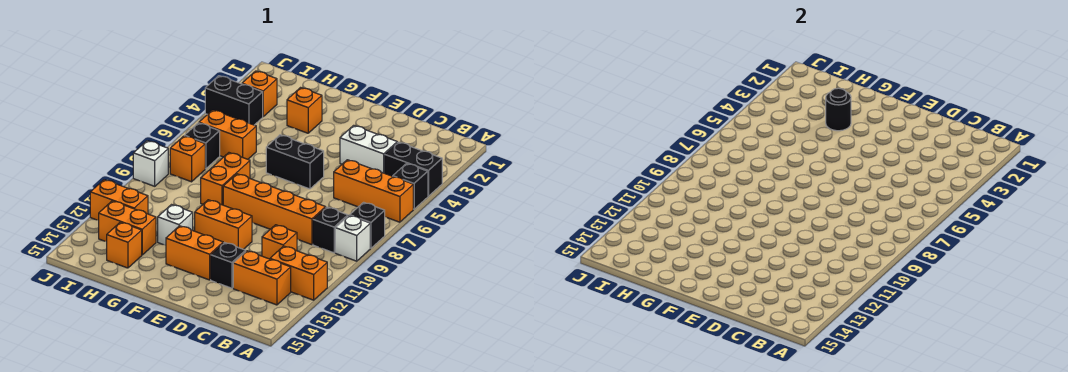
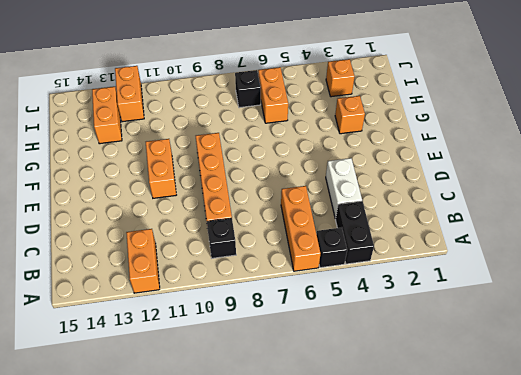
none -> black 1x1 brick [350,202,385,248]
none -> white 1x1 brick [335,215,370,261]
none -> orange 1x2 brick [233,251,291,305]

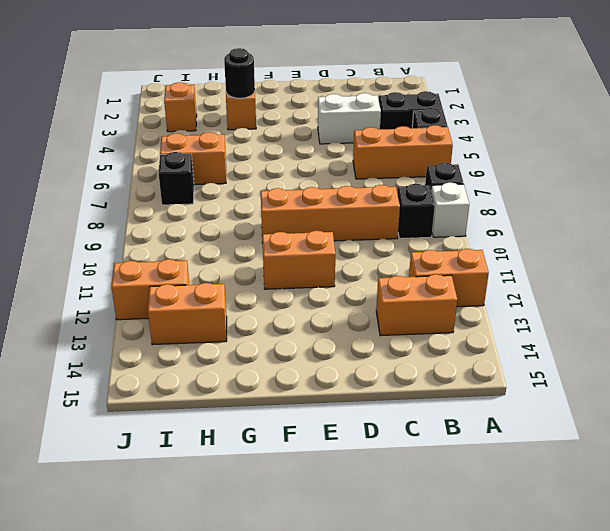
none -> orange 1x1 brick [262,225,297,259]
none -> black 1x1 brick [211,243,246,288]
none -> black 1x2 brick [266,135,324,189]

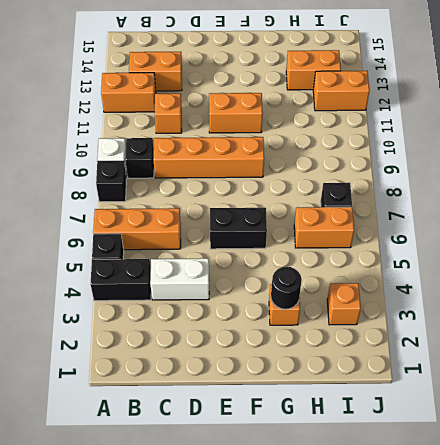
none -> black 1x1 brick [211,243,246,288]
none -> orange 1x2 brick [166,226,223,280]
none -> orange 1x2 brick [201,153,250,205]

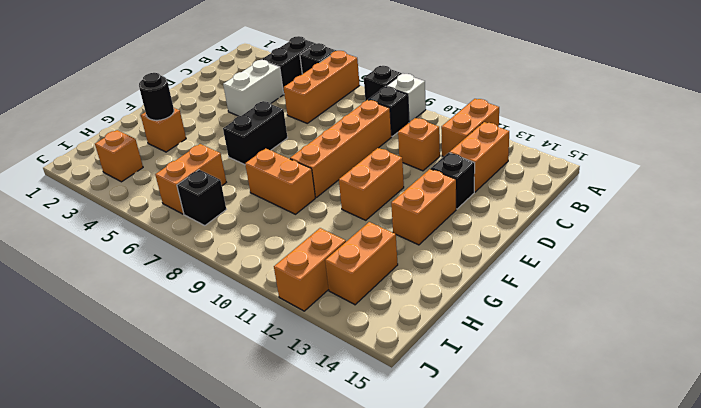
none -> white 1x1 brick [158,205,193,245]
none -> orange 1x1 brick [107,222,142,268]
none -> black 1x2 brick [205,76,263,125]

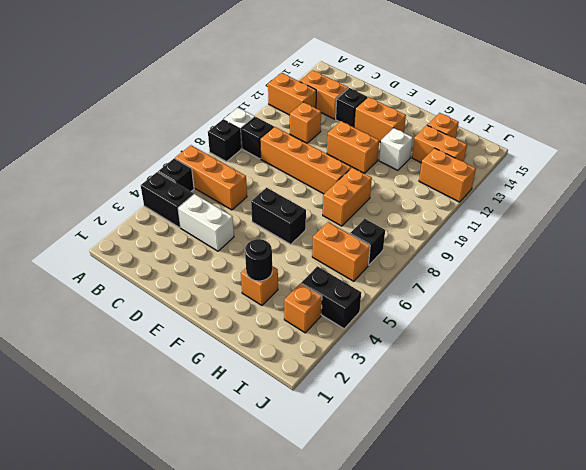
none -> orange 1x1 brick [170,136,205,182]
none -> white 1x1 brick [133,141,168,186]

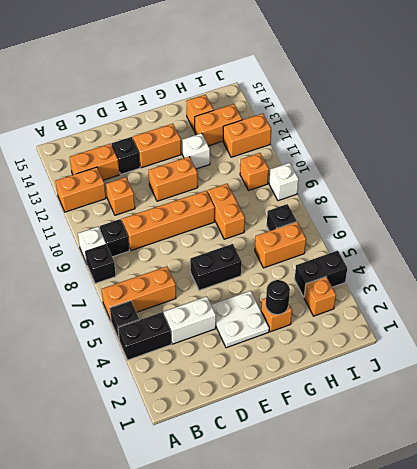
white 2x2 plate [211,291,269,348] -> none
orange 1x1 brick [240,153,269,191] -> orange 1x1 brick moved to [170,136,205,182]

